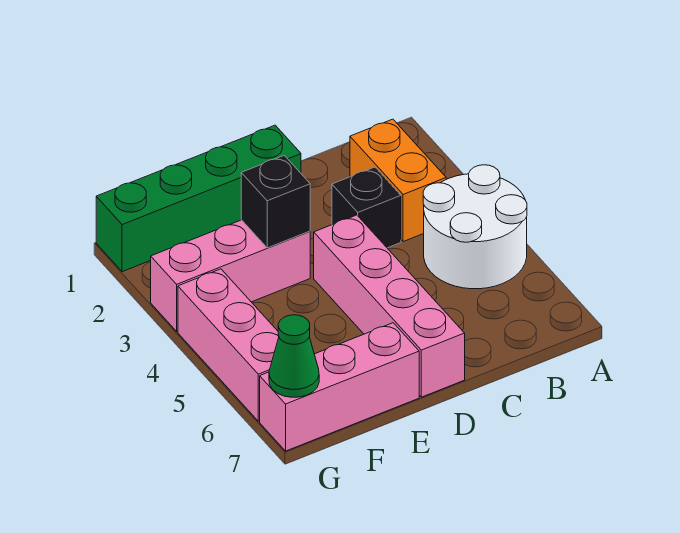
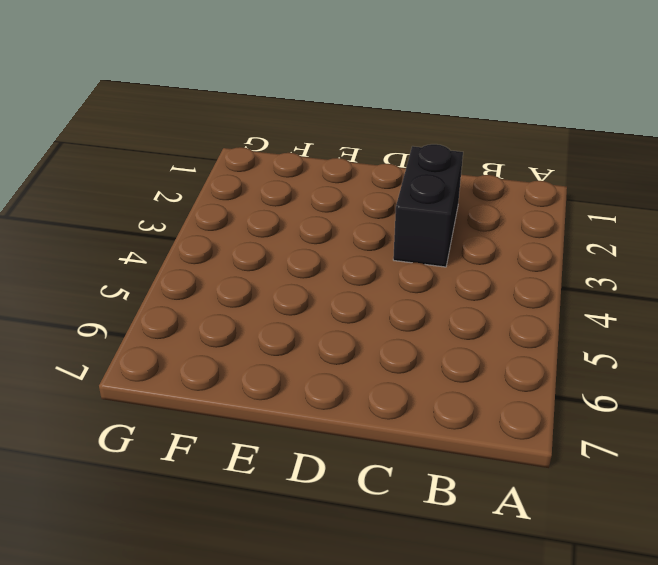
black 1x2 brick [393,144,463,267] -> black 1x1 brick [332,167,401,248]
none -> white 2x2 round brick [423,165,527,289]
none -> orange 1x2 brick [350,119,446,242]

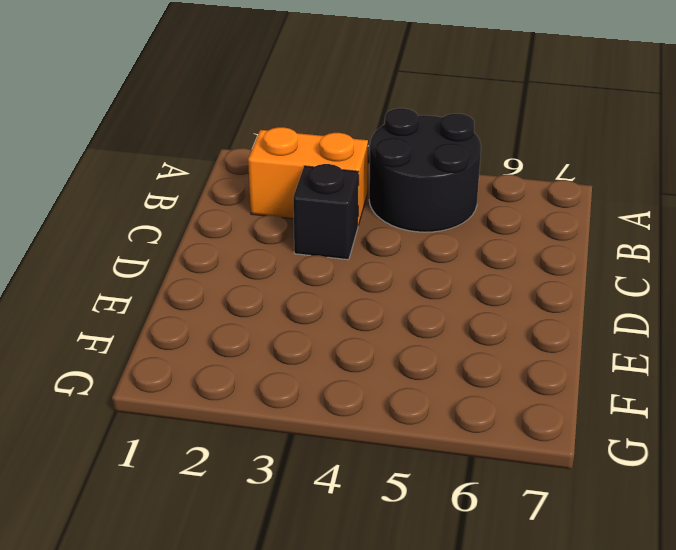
black 2x2 round brick [369,108,481,232] -> white 2x2 round brick [423,165,527,289]
none -> green 1x4 brick [96,125,301,272]
none -> pink 1x4 brick [314,215,465,397]

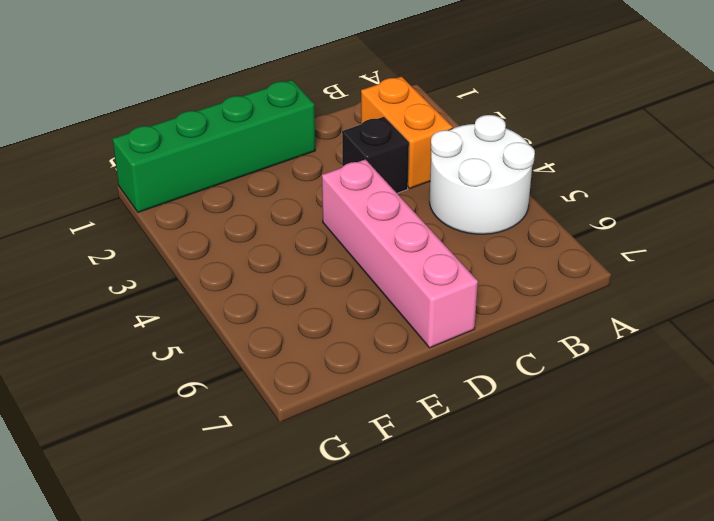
none -> pink 1x3 brick [151,220,310,331]
none -> pink 1x3 brick [260,323,419,451]

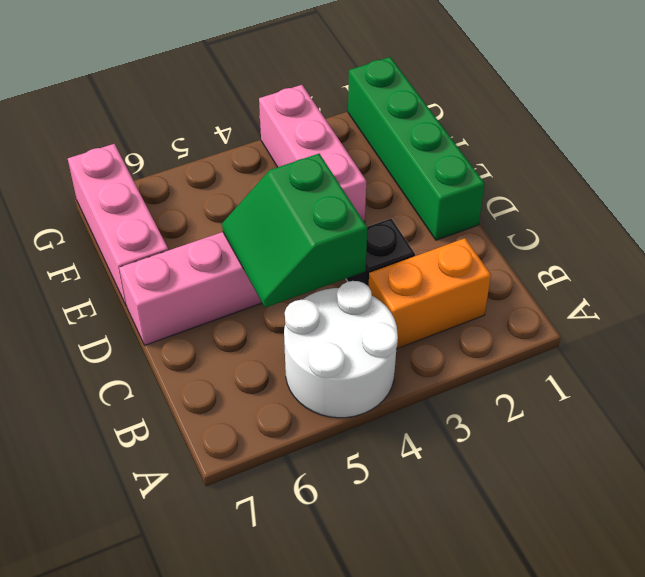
green 2x2 slope [222,154,367,308] -> none
none -> pink 1x3 brick [178,269,279,421]
none -> black 1x1 brick [241,155,310,248]

